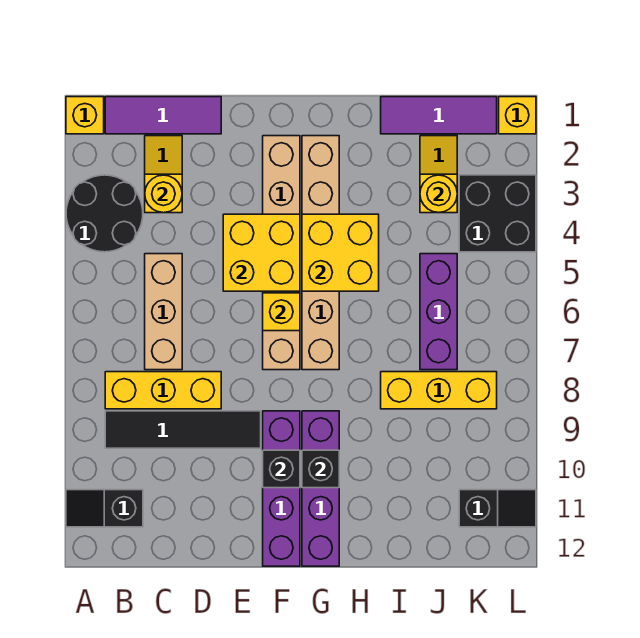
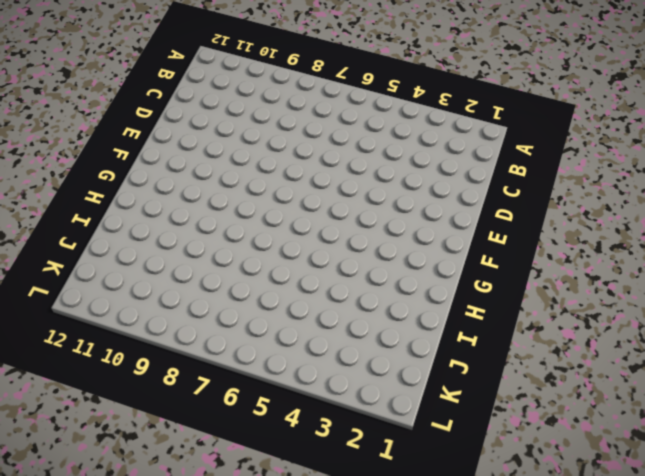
none -> yellow 1x1 brick [66,97,104,134]
none -> black 2x2 round brick [66,175,143,252]
none -> black 1x2 slope [66,490,143,527]

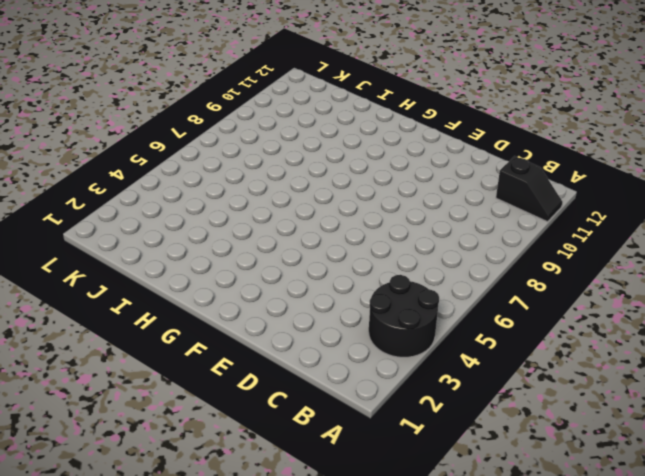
none -> yellow 1x1 brick [66,97,104,134]
none -> purple 1x3 tile [105,97,221,134]
none -> yellow 1x3 brick [105,372,221,409]

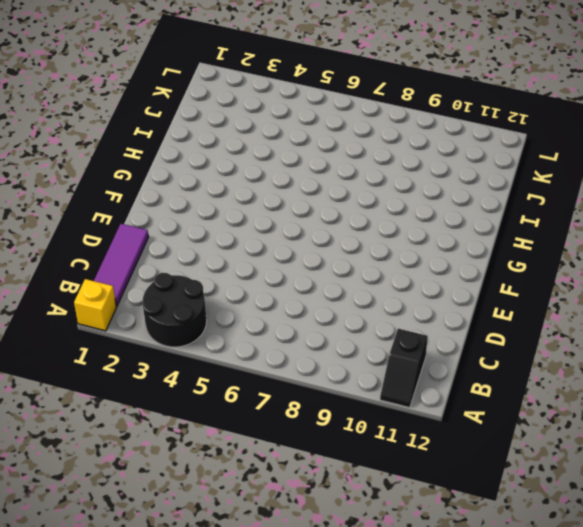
none -> yellow 1x3 brick [105,372,221,409]
none -> black 1x4 tile [105,411,261,448]
none -> yellow 1x2 slope [145,136,182,213]

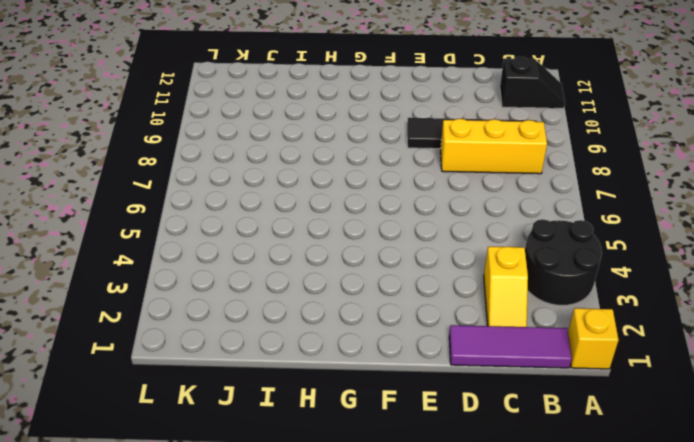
none -> tan 1x3 brick [145,254,182,370]
none -> tan 1x6 brick [263,136,300,370]
none -> purple 1x4 brick [263,411,300,566]

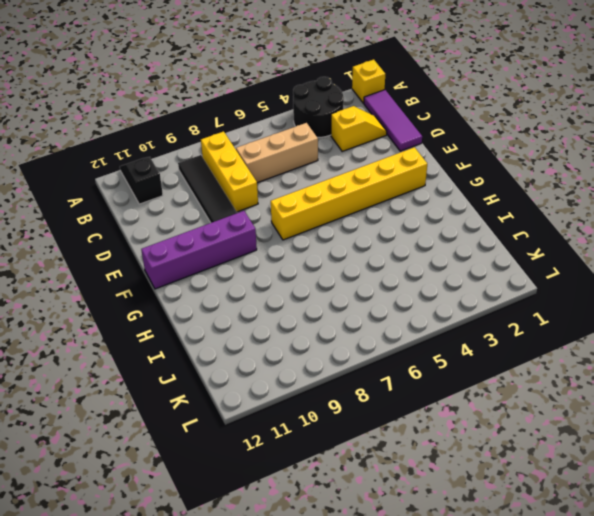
yellow 1x6 brick [271,147,427,240] -> tan 1x6 brick [263,136,300,370]
none -> tan 1x6 brick [302,136,339,370]
none -> purple 1x4 brick [302,411,339,566]
none -> purple 1x3 tile [381,97,497,134]

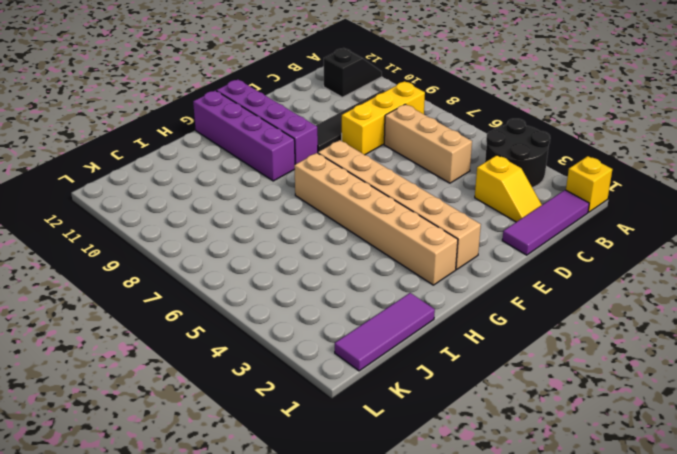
none -> yellow 1x3 brick [381,372,497,409]
none -> yellow 1x2 slope [420,136,457,213]
none -> purple 1x3 brick [420,254,457,370]

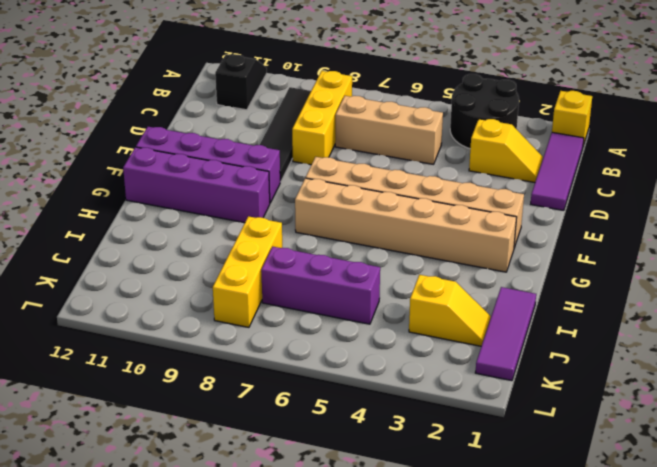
none -> black 2x2 brick [459,175,536,252]
none -> black 1x2 slope [459,490,536,527]
none -> yellow 1x1 brick [499,97,536,134]

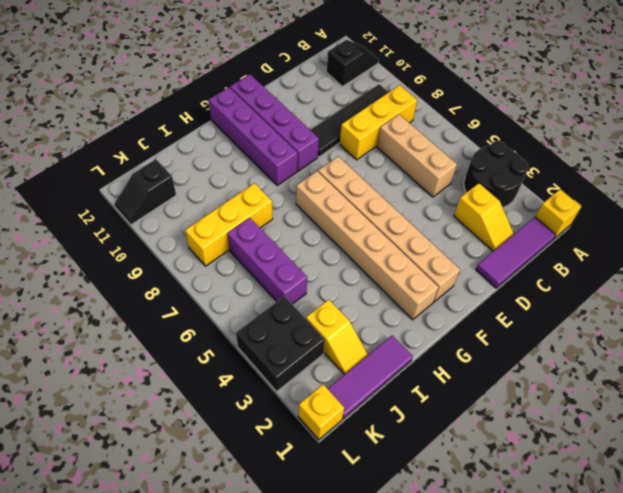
none -> yellow 1x1 round brick [145,175,182,213]
none -> yellow 2x2 brick [223,214,300,291]
none -> yellow 1x1 brick [263,293,300,331]

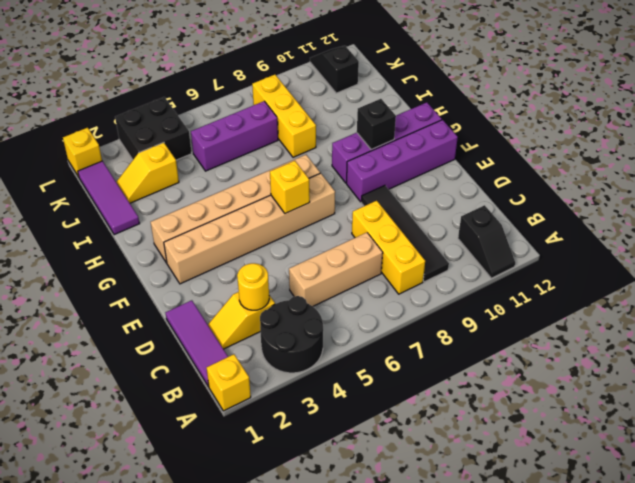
none -> yellow 2x2 brick [223,214,300,291]
none -> black 1x1 brick [263,450,300,488]
none -> yellow 2x2 brick [302,214,379,291]

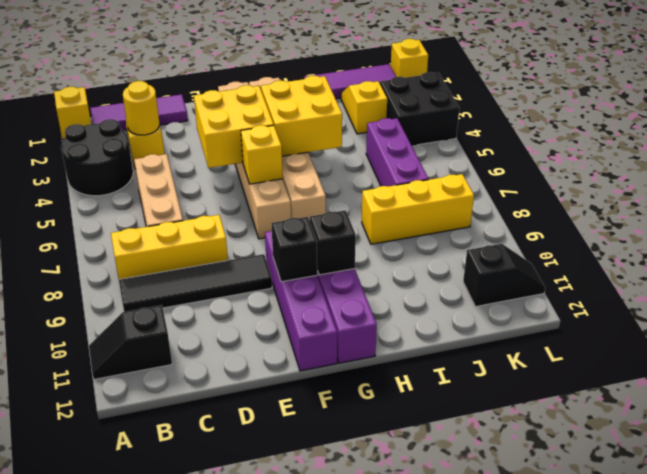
none -> yellow 1x1 round brick [420,175,457,213]

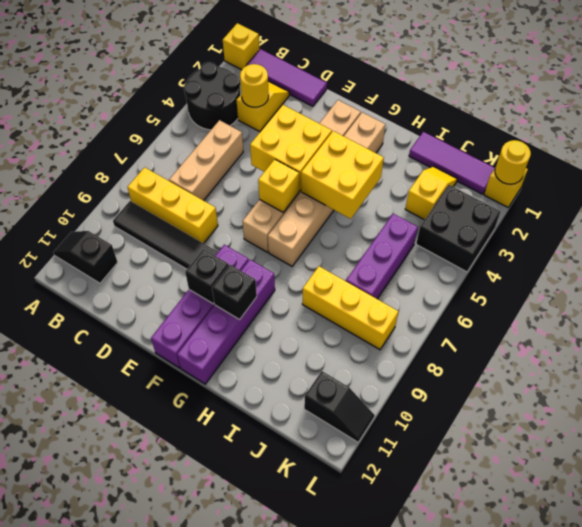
yellow 1x1 round brick [495,140,531,184] -> yellow 1x1 round brick moved to [420,175,457,213]

